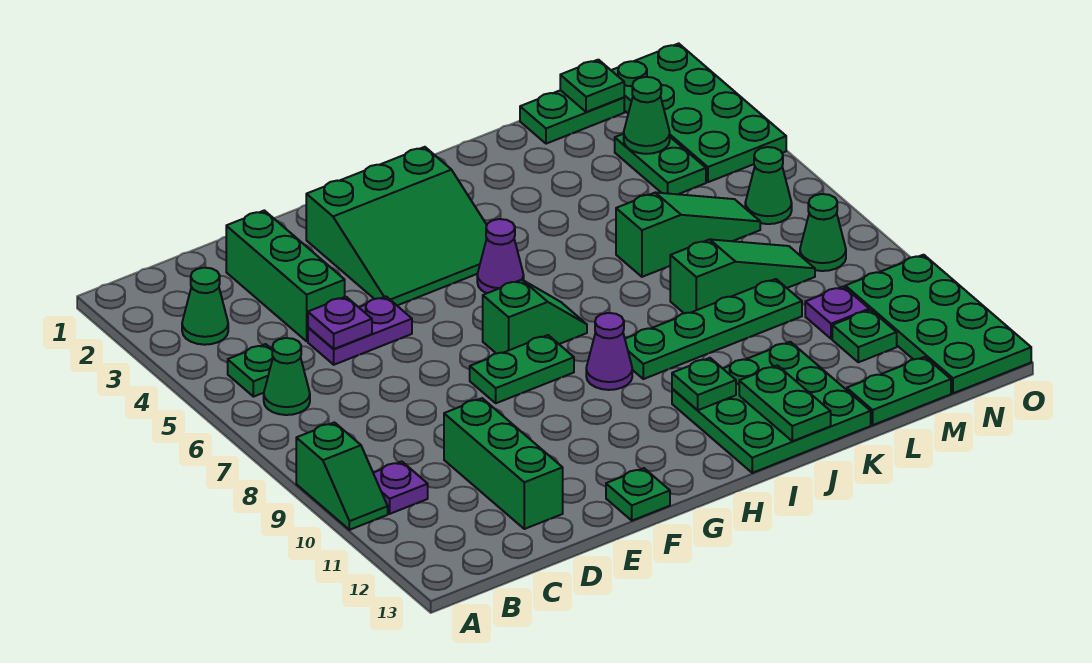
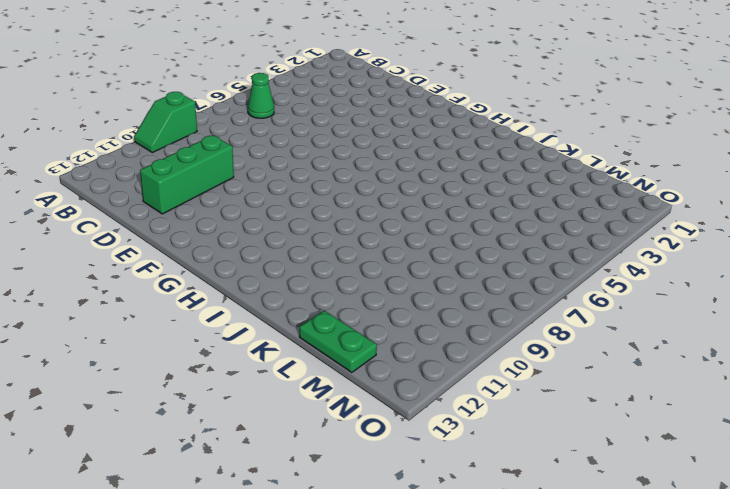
none -> green 1x1 cone [182,268,228,345]
none -> green 1x1 plate [228,344,273,397]
none -> purple 1x1 plate [373,461,428,514]
none -> green 1x3 brick [226,210,345,341]

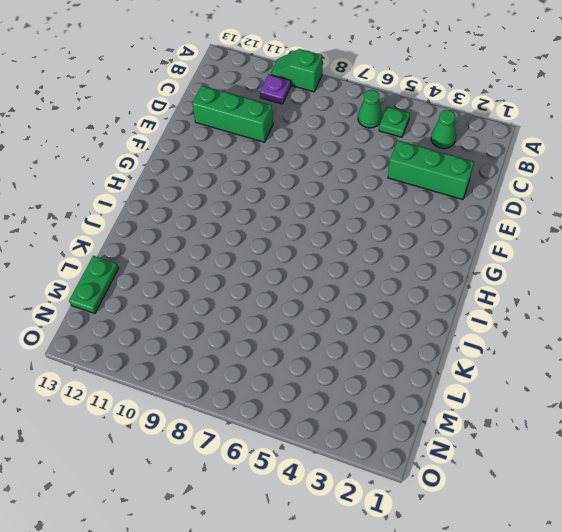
none -> purple 1x2 plate [308,297,412,365]
none -> green 3x3 slope [306,147,487,305]
none -> green 1x2 plate [470,335,574,403]
none -> green 1x1 plate [606,468,670,521]

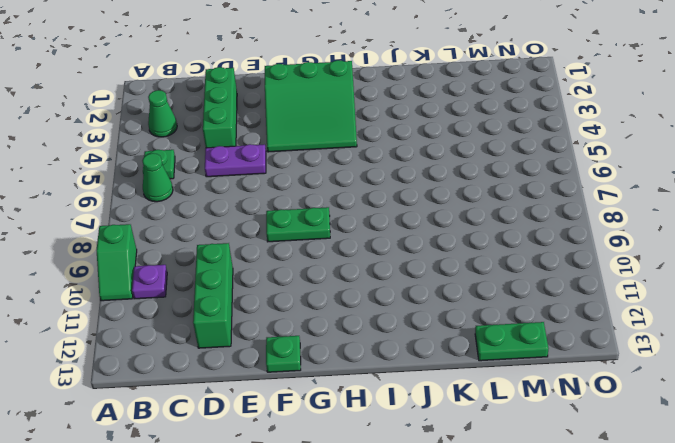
none -> green 1x2 slope [483,280,587,354]
none -> purple 1x1 cone [477,219,524,293]
none -> purple 1x1 cone [586,313,632,390]
none -> green 1x4 plate [625,279,802,379]

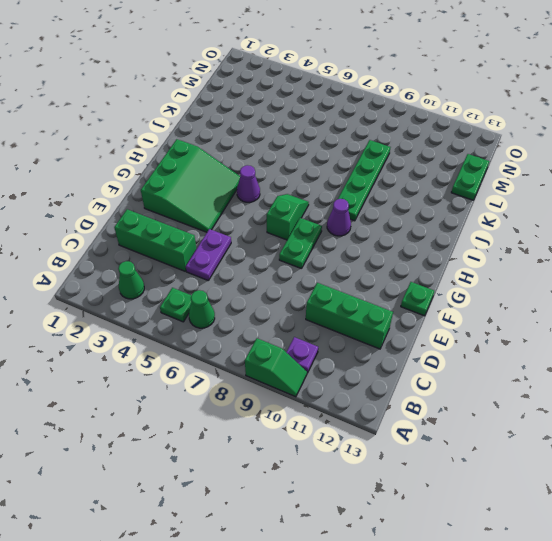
none -> green 3x3 plate [672,342,871,473]
none -> green 1x3 slope [616,193,760,277]
none -> green 1x3 slope [670,239,815,313]
none -> green 1x2 plate [520,90,624,144]

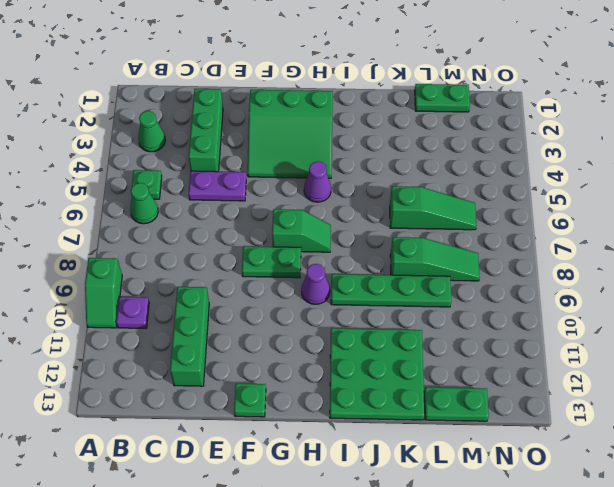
none -> green 1x2 plate [615,134,706,194]
none -> purple 1x1 plate [805,286,869,339]
none -> green 1x1 plate [832,310,897,362]
none -> green 2x4 plate [611,43,786,182]

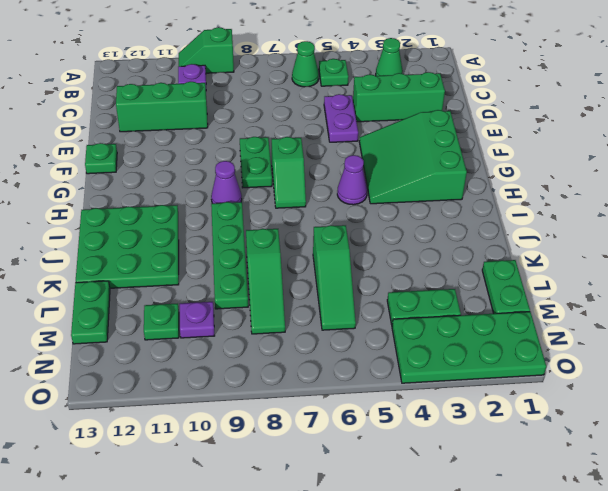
none -> green 1x1 cone [745,147,792,224]
none -> green 1x1 cone [800,194,846,271]
none -> green 2x4 plate [845,255,1031,393]
none -> purple 1x1 plate [308,297,372,349]

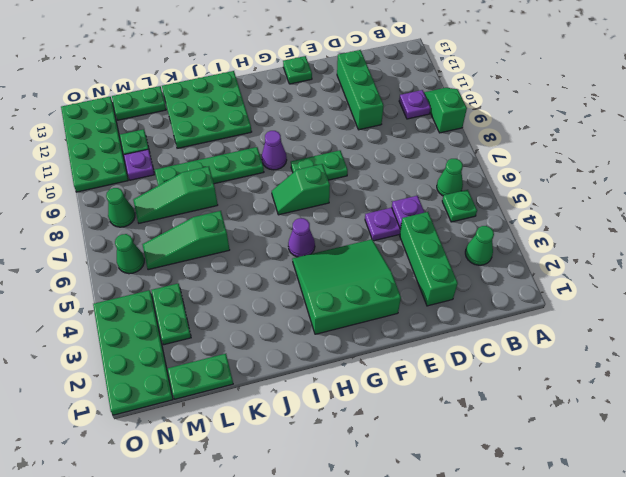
none -> green 1x1 plate [672,358,736,410]
none -> green 1x2 plate [739,365,831,441]
none -> green 1x1 plate [560,60,624,112]
none -> green 1x1 cone [624,77,670,154]

